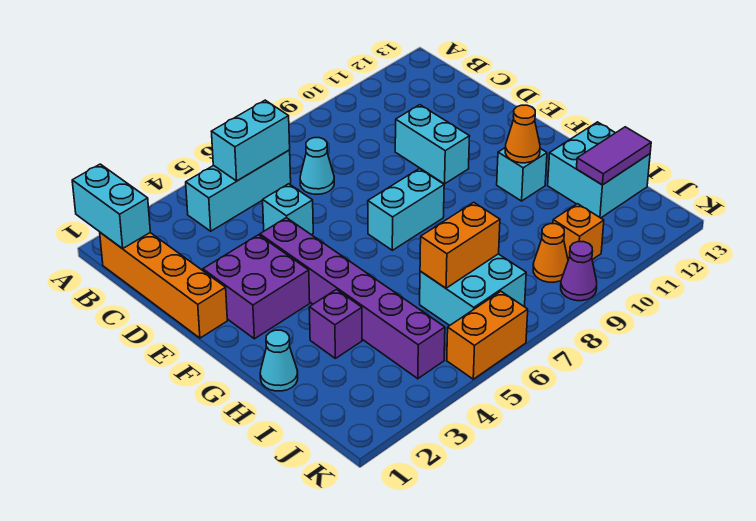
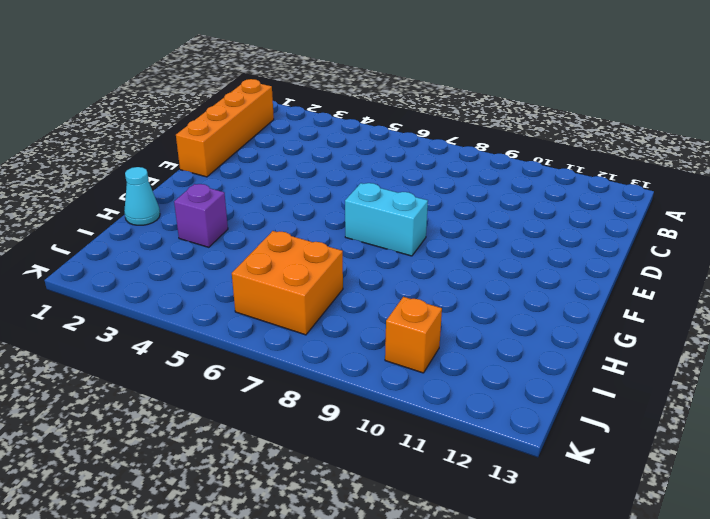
orange 2x2 brick [232,231,343,335] -> cyan 2x2 brick [420,254,526,326]
none -> cyan 1x3 brick [186,150,291,231]
none -> cyan 1x1 cone [300,138,334,194]
none -> cyan 1x1 brick [263,184,313,235]

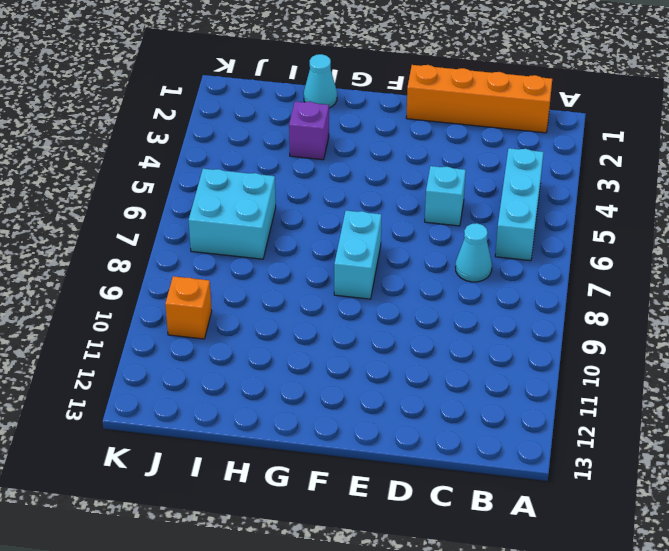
none -> cyan 1x2 brick [395,105,470,184]
none -> purple 2x2 brick [203,235,310,339]
none -> purple 1x6 brick [260,218,445,379]

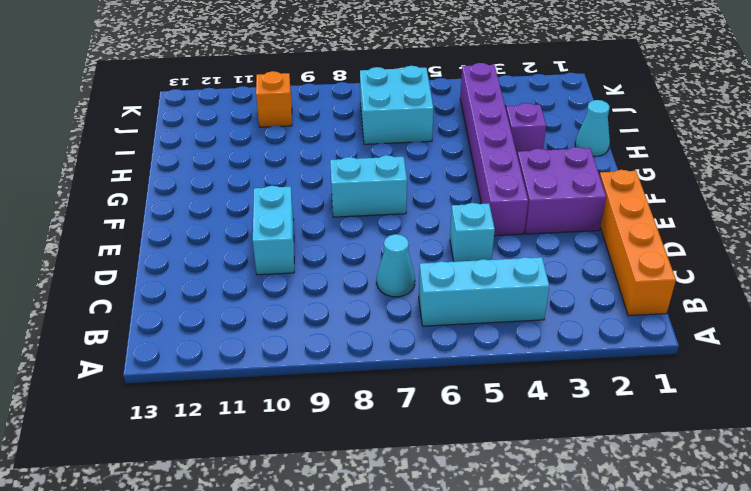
none -> cyan 1x1 brick [497,148,547,201]
none -> cyan 2x2 brick [548,122,650,218]
none -> orange 1x1 cone [533,224,568,282]

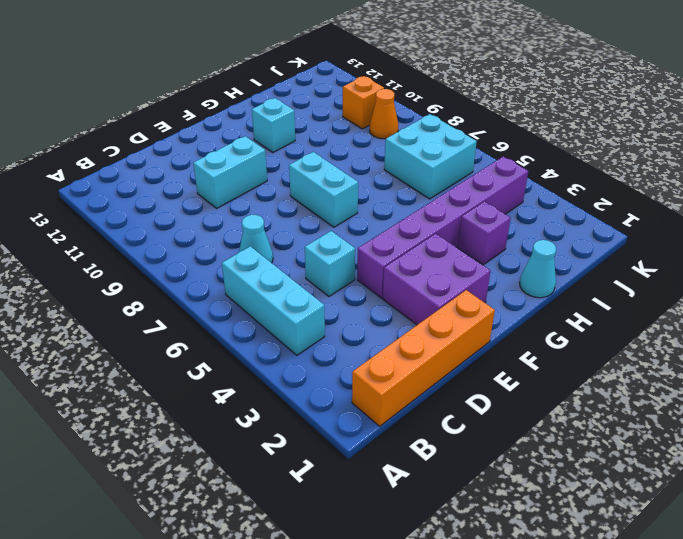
none -> cyan 2x2 brick [548,122,650,218]
none -> orange 1x2 brick [447,291,528,379]
none -> purple 1x1 cone [561,242,597,301]

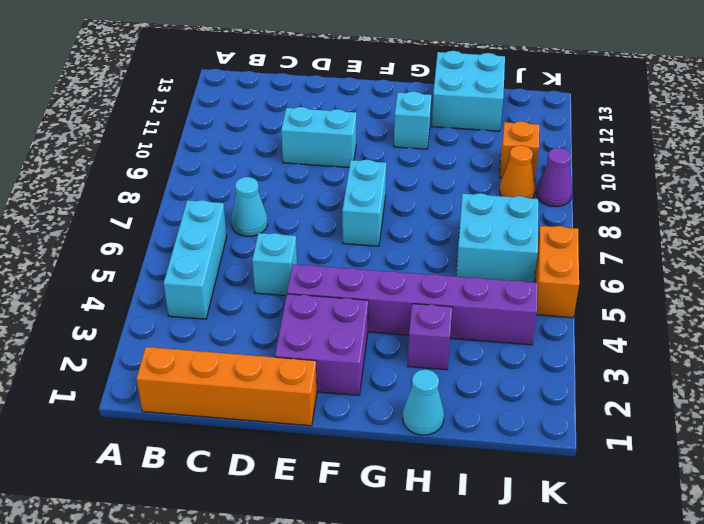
none -> cyan 1x2 brick [72,164,150,249]
none -> cyan 1x2 brick [211,100,290,181]
none -> orange 1x1 cone [505,105,540,163]

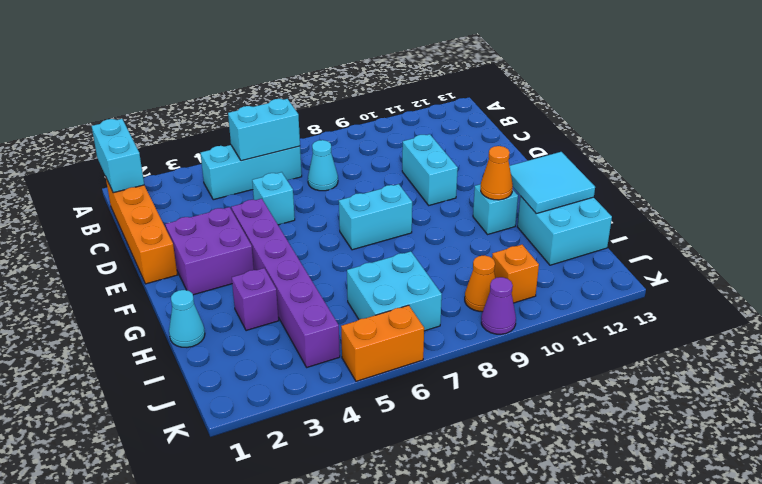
cyan 2x2 tile [510,152,595,214] -> none
none -> orange 1x2 brick [420,202,500,288]
none -> purple 1x2 tile [576,127,651,185]

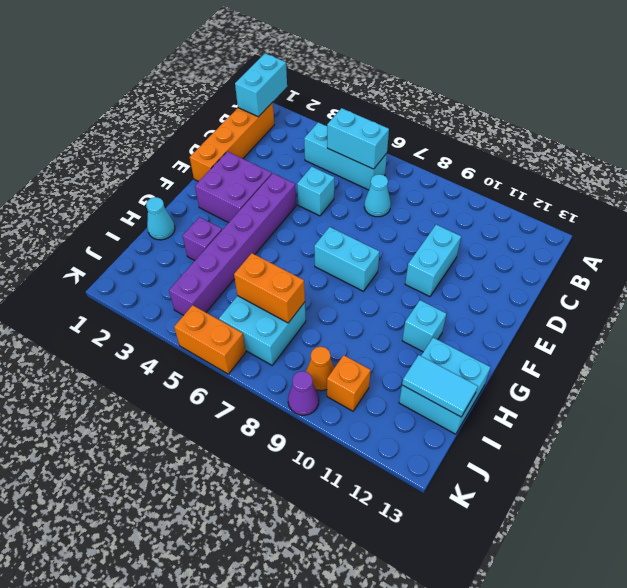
cyan 1x2 tile [402,355,478,417] -> purple 1x2 tile [576,127,651,185]
none -> orange 1x1 cone [505,105,540,163]

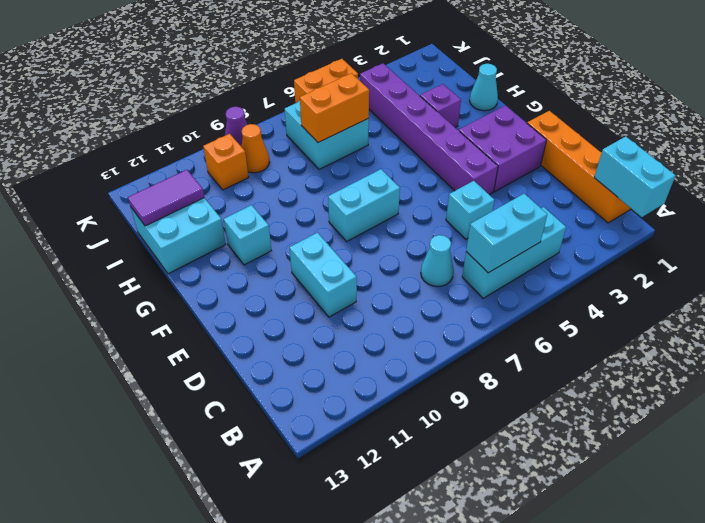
none -> orange 1x1 cone [505,105,540,163]

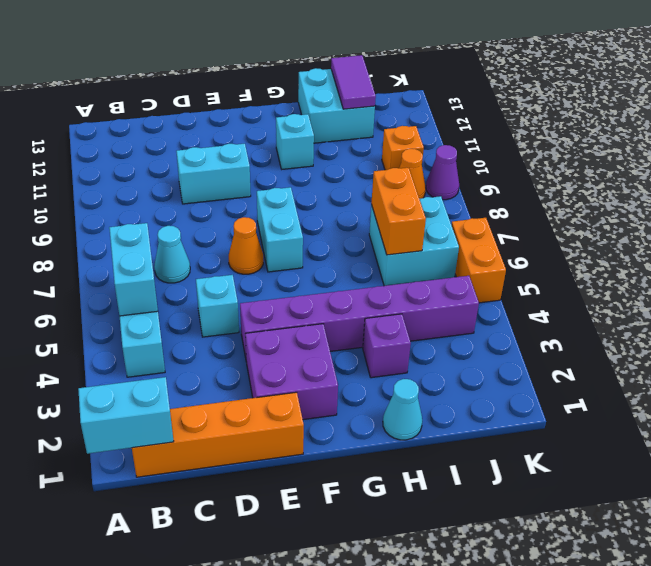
orange 1x1 cone [229,217,263,274] -> orange 1x1 cone moved to [505,105,540,163]

